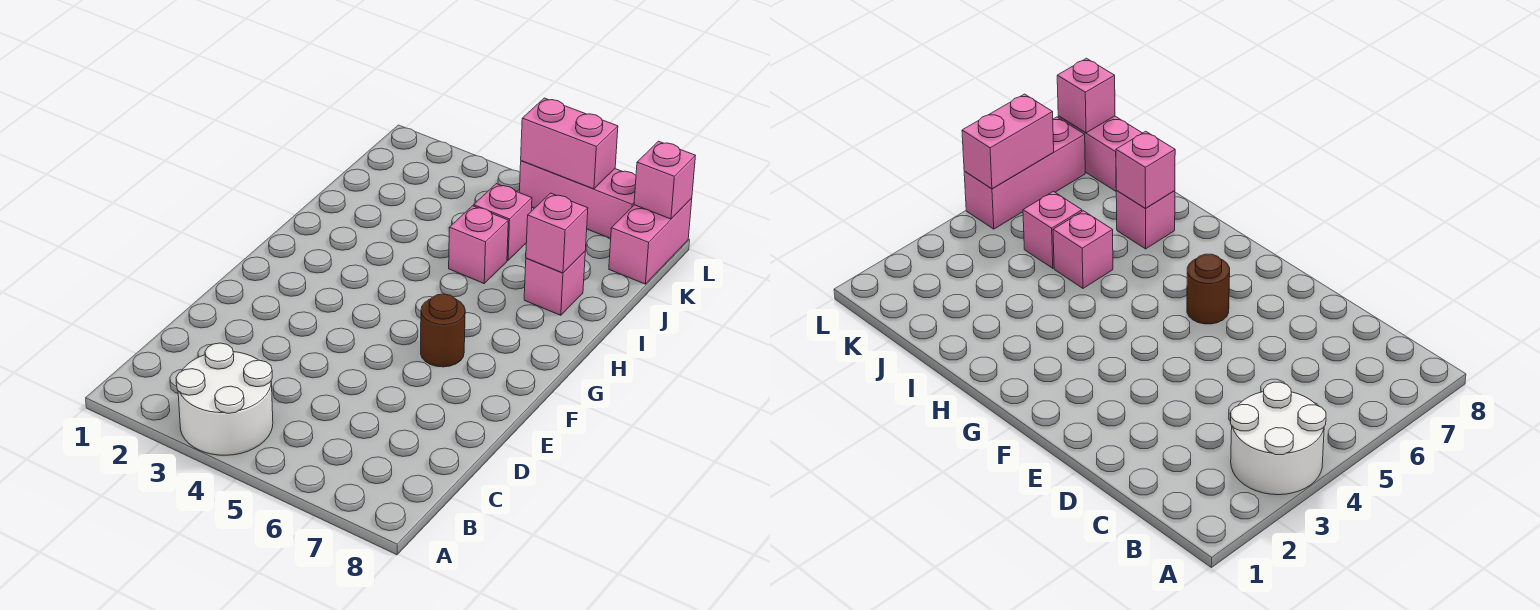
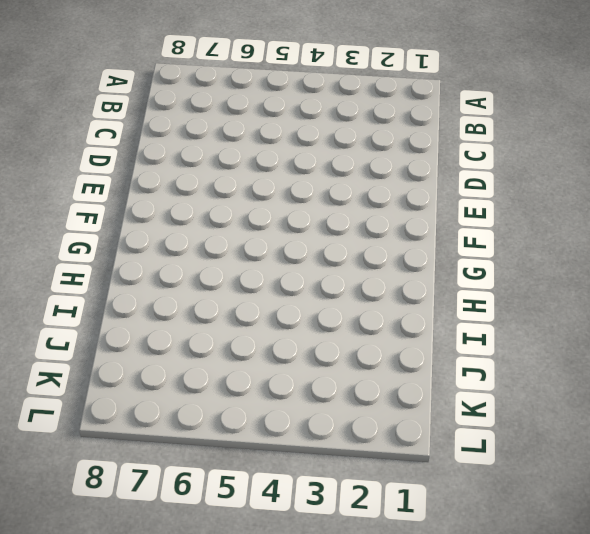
none -> white 2x2 round brick [176,343,273,455]
none -> brown 1x1 round brick [421,294,465,367]

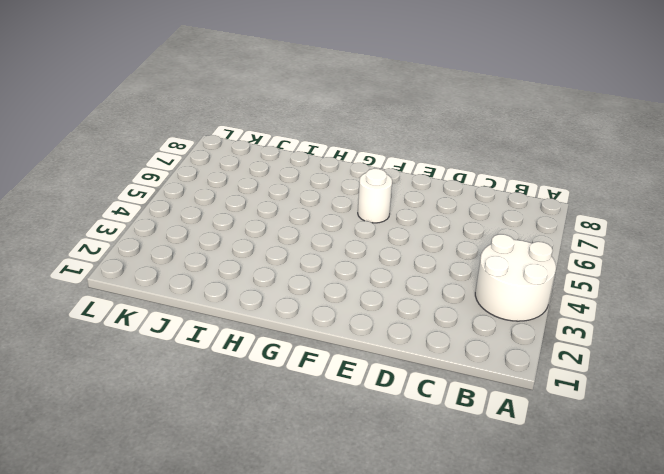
white 1x1 round brick [358,169,392,223] -> brown 1x1 round brick [421,294,465,367]
none -> pink 1x1 brick [449,206,508,283]
none -> pink 1x1 brick [524,252,585,315]

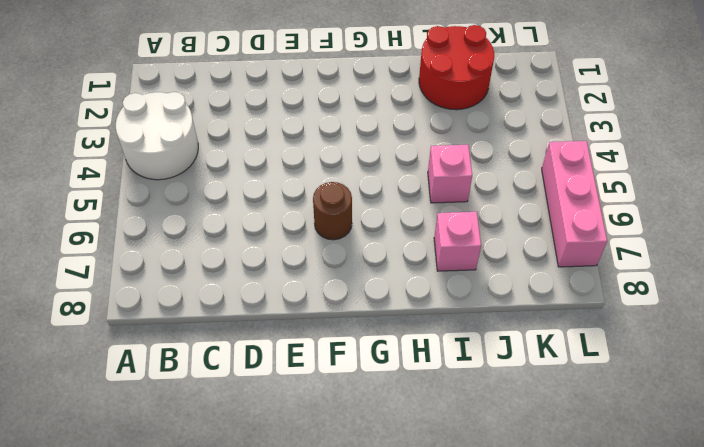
red 2x2 round brick [419,25,494,110] -> none
none -> pink 1x1 brick [474,184,532,260]
none -> pink 1x2 brick [609,199,692,284]

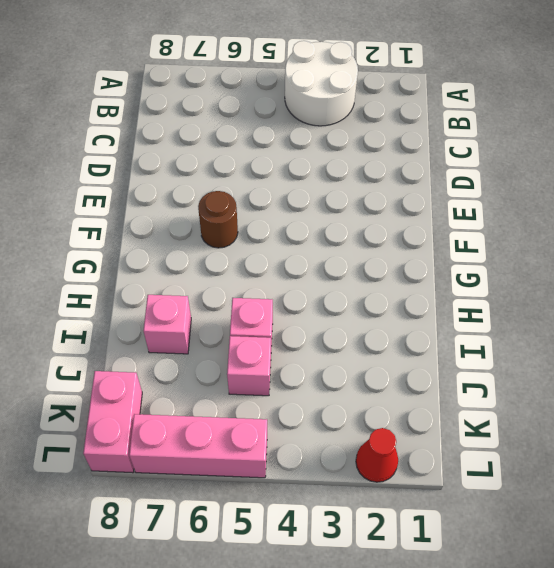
red 1x1 cone [356,428,398,482] -> none
none -> pink 1x1 brick [526,193,588,273]
none -> pink 1x2 brick [521,98,618,189]

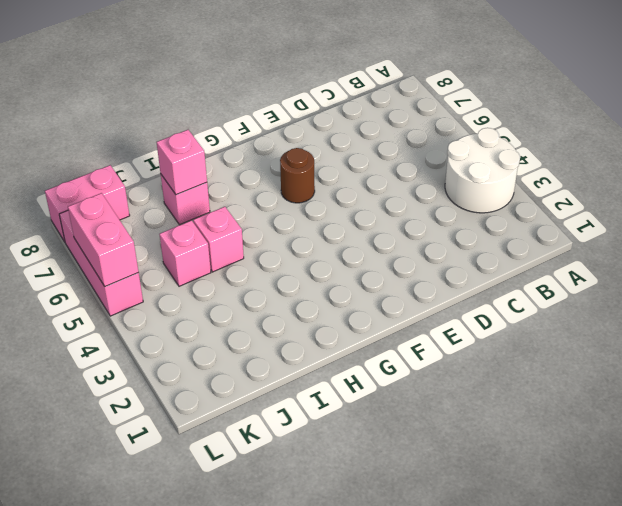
none -> pink 1x1 brick [634,141,695,219]

